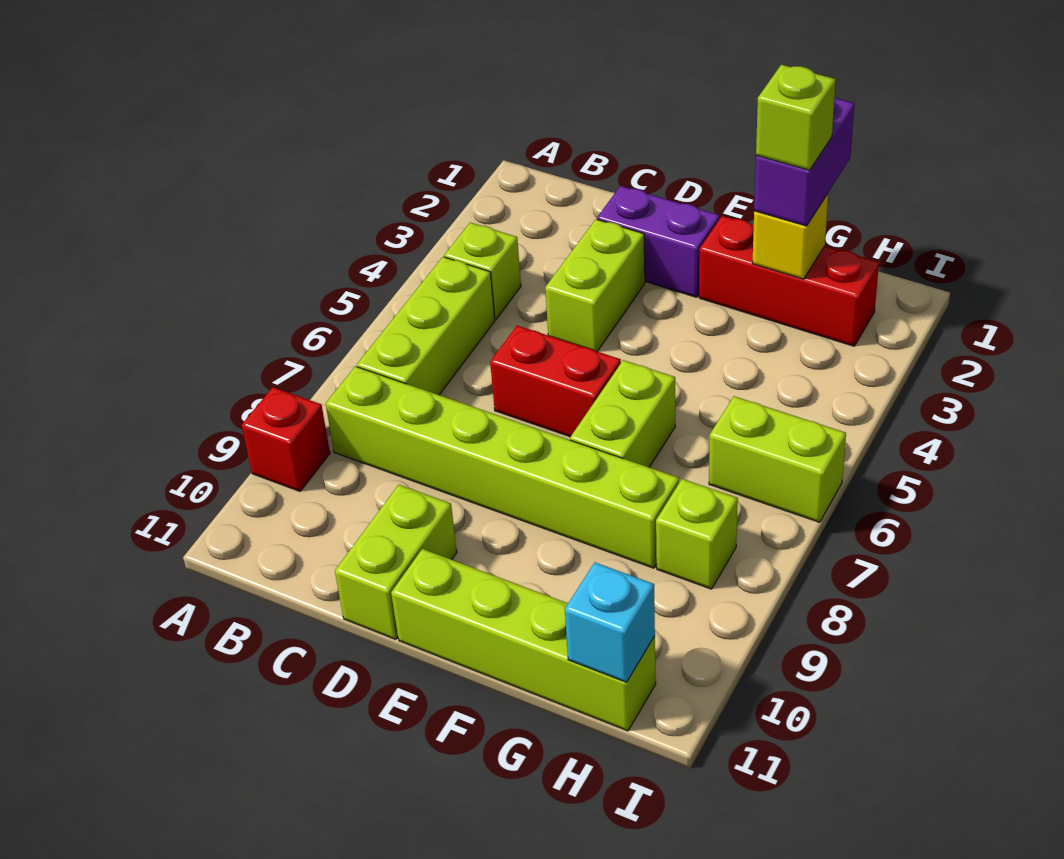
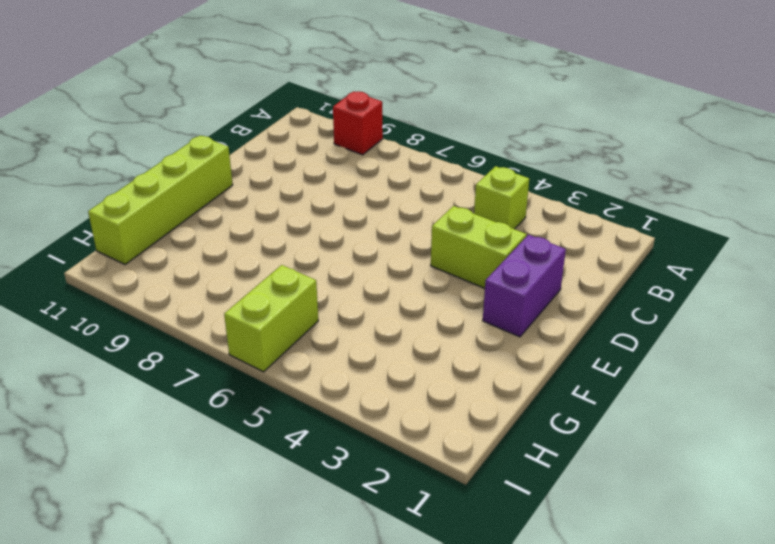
none -> lime 1x3 brick [357,257,495,395]
none -> lime 1x6 brick [326,366,679,568]
none -> red 1x2 brick [490,326,621,437]

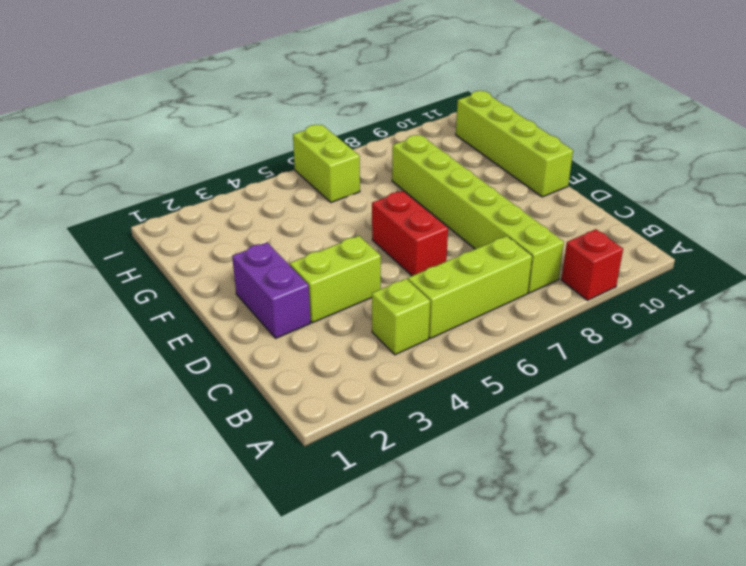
none -> lime 1x2 brick [335,485,457,639]
none -> red 1x3 brick [699,216,879,346]
none -> lime 1x2 brick [570,360,675,467]

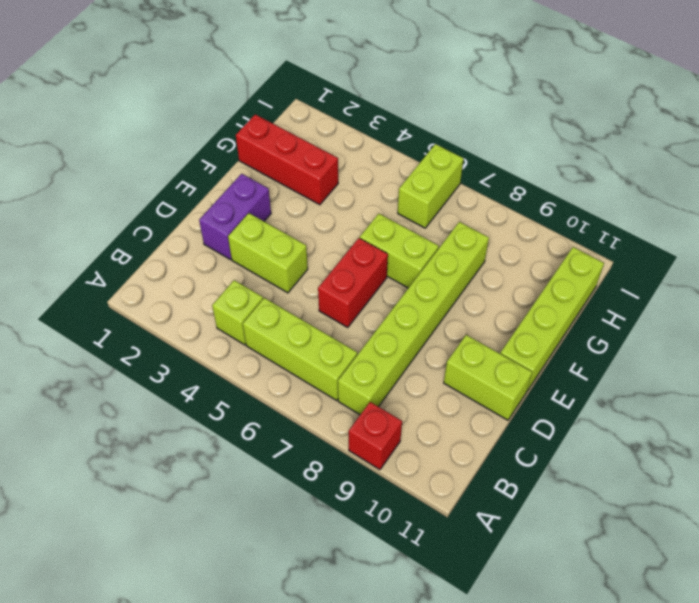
red 1x3 brick [236,114,338,205] -> red 1x3 brick turned to [699,216,879,346]
none -> lime 1x1 brick [656,479,738,589]
none -> yellow 1x1 brick [752,194,828,279]
none -> cyan 1x1 brick [565,563,655,682]

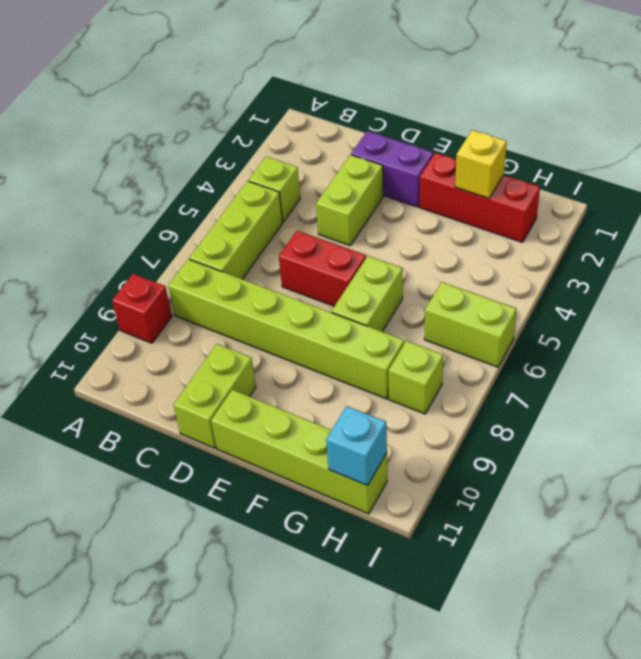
none -> purple 1x2 brick [754,98,854,226]
none -> lime 1x1 brick [756,65,836,170]

